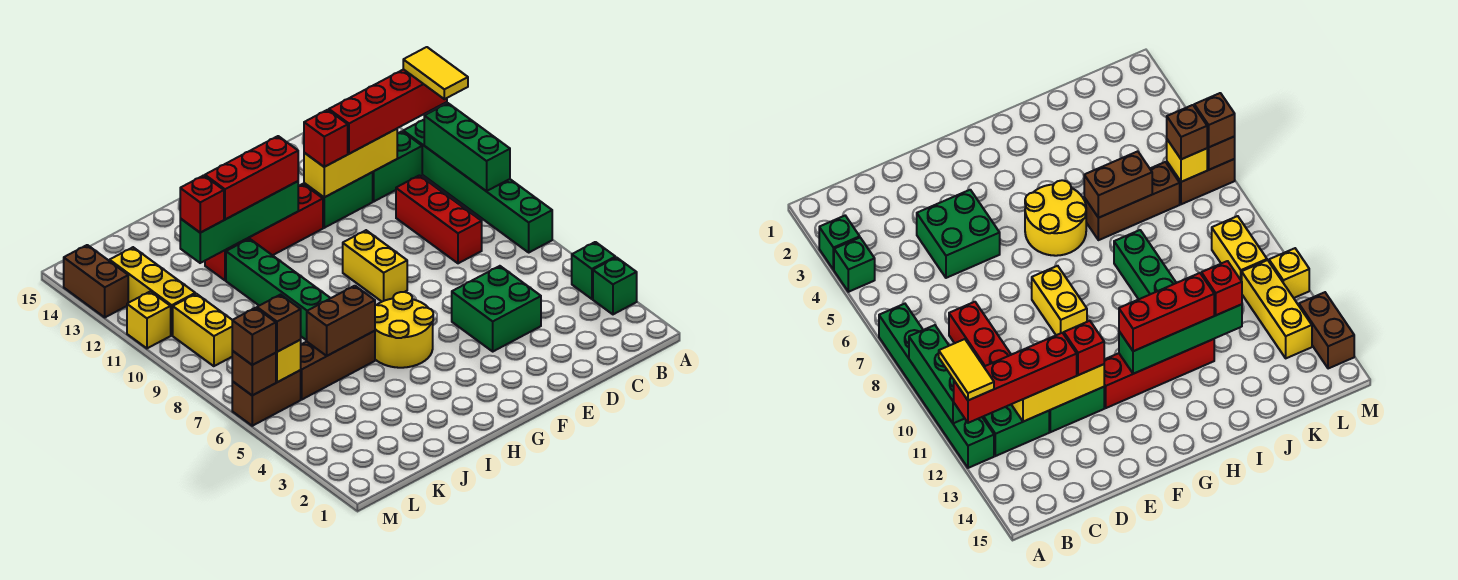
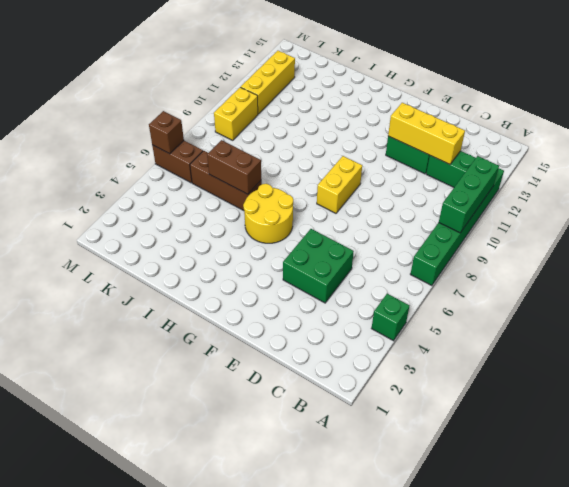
none -> green 1x1 brick [593,257,637,314]
none -> red 1x3 brick [396,175,482,263]
none -> red 1x4 brick [205,184,323,280]
none -> green 1x4 brick [226,239,330,340]

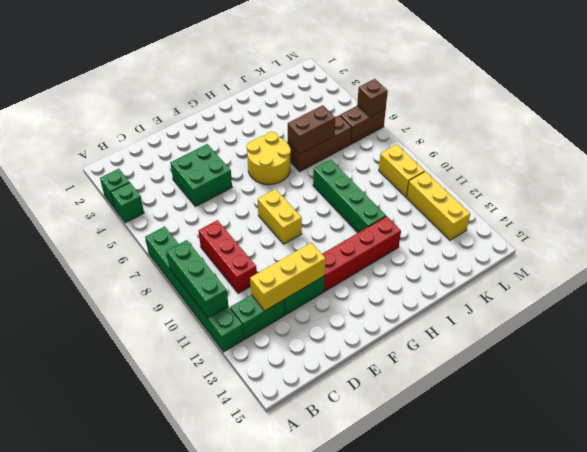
none -> yellow 1x1 brick [127,291,171,348]
none -> brown 1x2 brick [64,245,128,317]
none -> green 1x4 brick [180,181,298,263]
none -> yellow 1x1 brick [276,340,301,382]

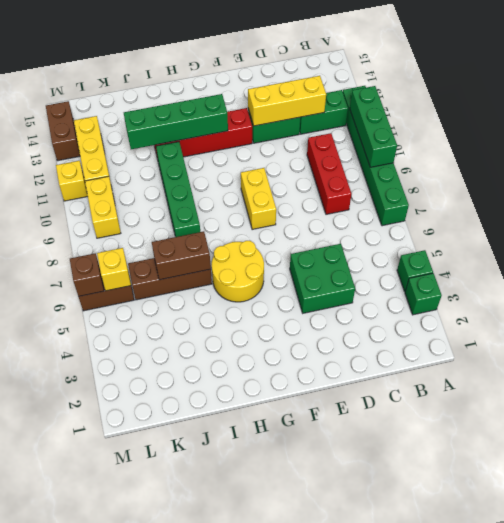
none -> red 1x4 brick [329,69,447,154]
none -> red 1x1 brick [304,110,348,167]
none -> red 1x3 brick [205,136,298,220]
none -> red 1x1 brick [180,175,224,233]

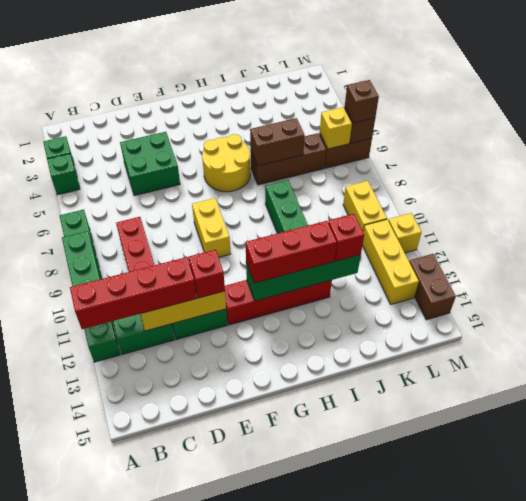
none -> brown 1x1 brick [257,295,301,352]
none -> yellow 1x2 tile [403,47,468,99]

